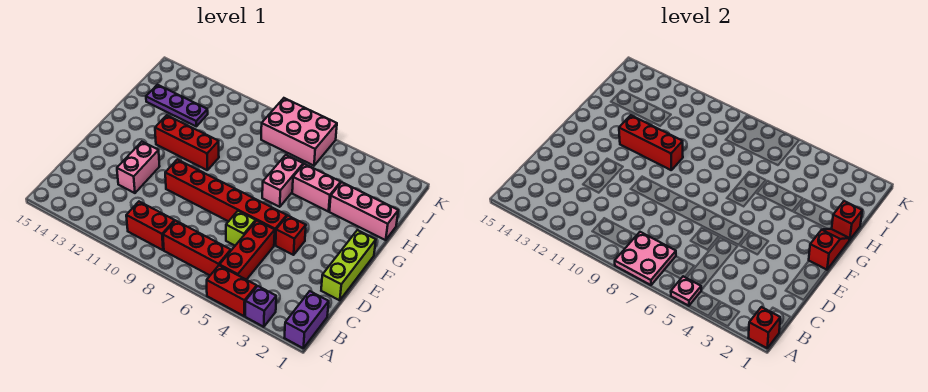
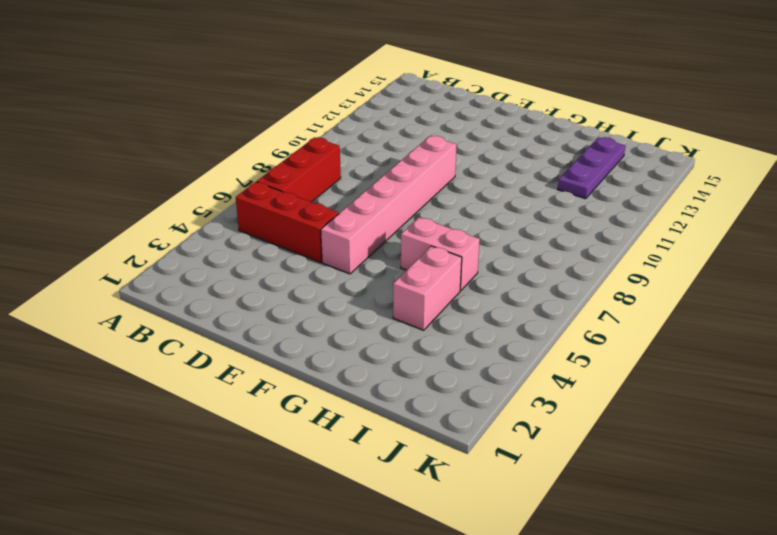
pink 1x6 brick [321,136,457,274] -> red 1x6 brick [165,159,287,245]
none -> purple 1x2 brick [285,291,329,348]
none -> purple 1x1 brick [245,286,276,327]
none -> red 1x2 brick [207,265,257,316]

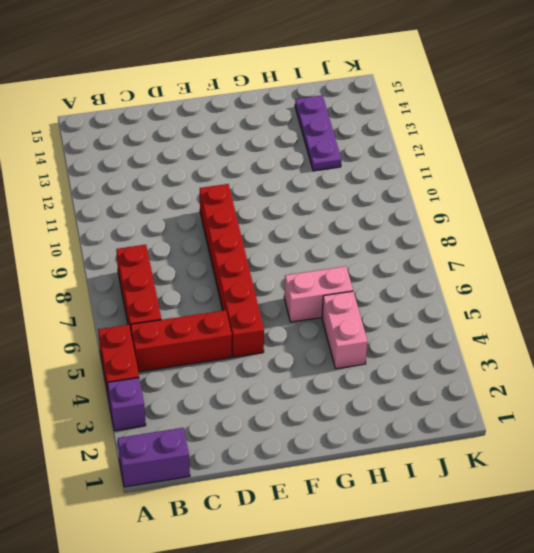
none -> red 1x2 brick [126,202,175,250]
none -> lime 1x3 brick [321,230,376,300]
none -> lime 1x1 brick [226,211,256,245]

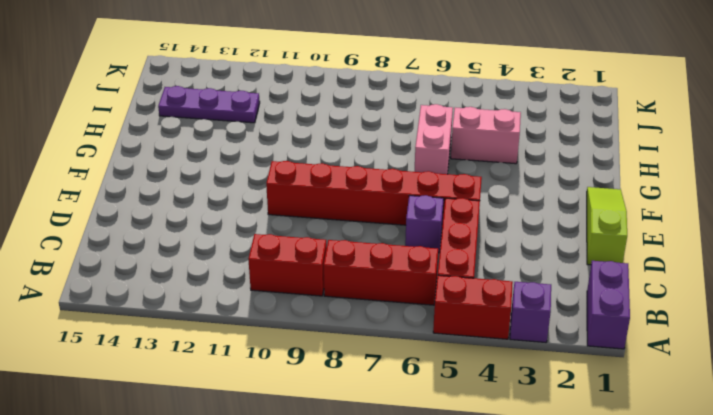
lime 1x3 slope [587,187,627,265] -> lime 1x3 brick [321,230,376,300]
purple 1x1 brick [405,195,444,253] -> lime 1x1 brick [226,211,256,245]
none -> pink 1x2 brick [117,142,160,193]
none -> red 1x1 brick [276,216,306,255]
none -> red 1x3 brick [155,115,219,170]

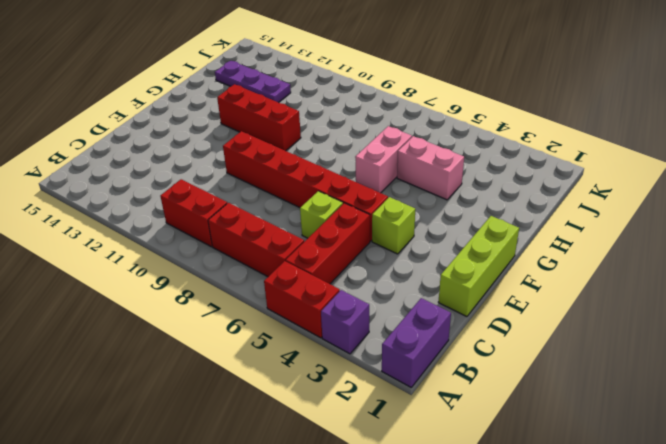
lime 1x1 brick [372,197,415,254] -> red 1x1 brick [276,216,306,255]
none -> pink 1x2 brick [117,142,160,193]
none -> pink 1x3 brick [329,182,398,240]
none -> pink 2x3 brick [261,98,337,166]

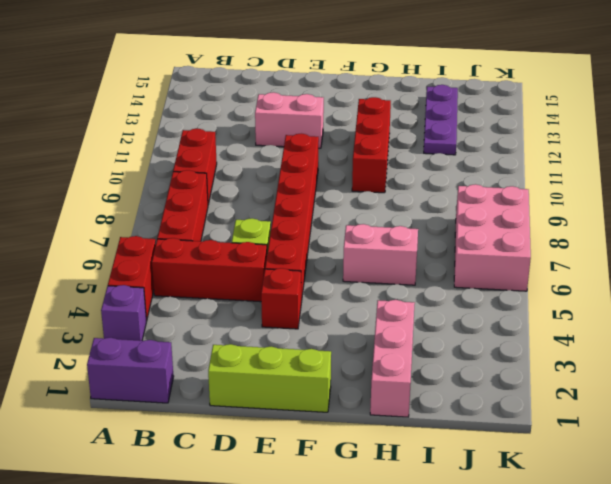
none -> pink 1x2 brick [292,164,341,212]
none -> red 1x1 brick [749,307,780,348]
none -> pink 1x1 plate [671,276,701,306]

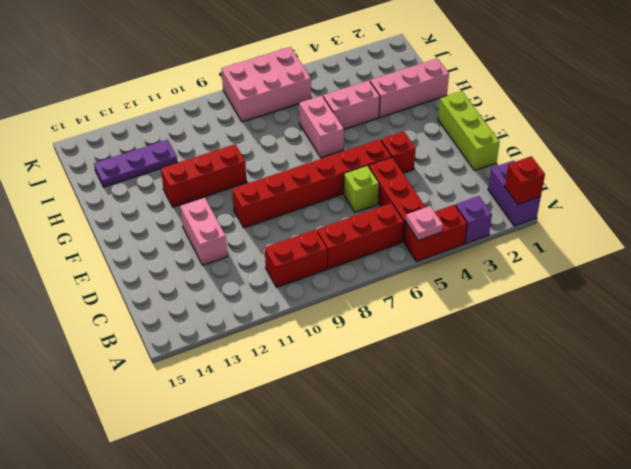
none -> pink 2x2 plate [615,232,676,285]
none -> red 1x2 slope [809,229,849,270]
none -> red 1x3 brick [619,115,683,170]

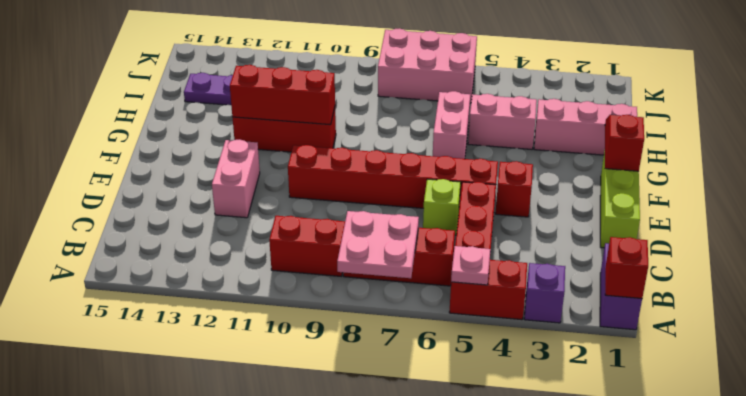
none -> red 1x1 brick [832,201,862,240]

